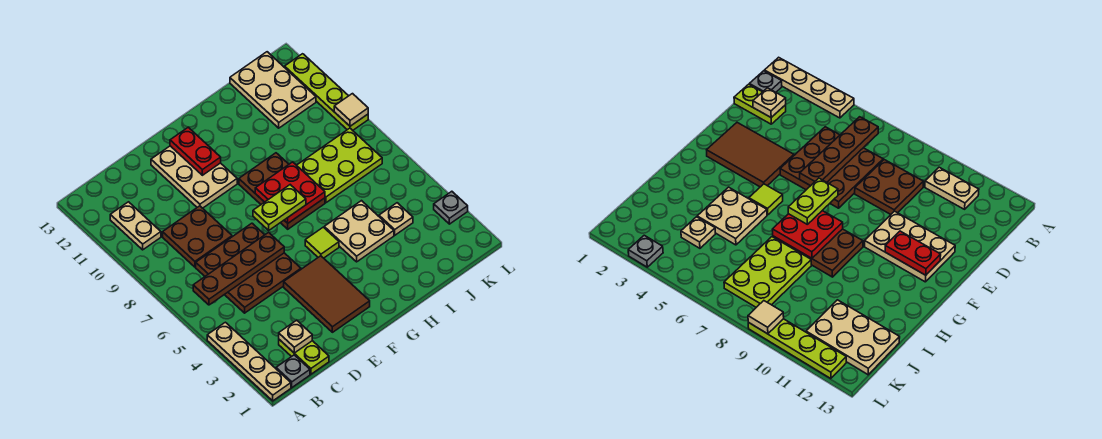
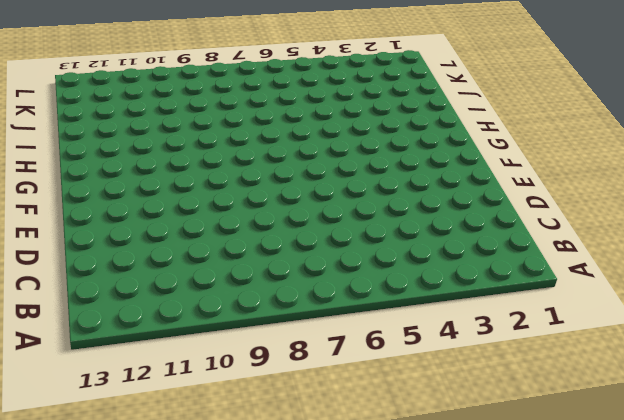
none -> tan 1x4 plate [207,322,291,401]
none -> grey 1x1 plate [276,355,310,388]
none -> tan 1x2 plate [110,202,161,250]

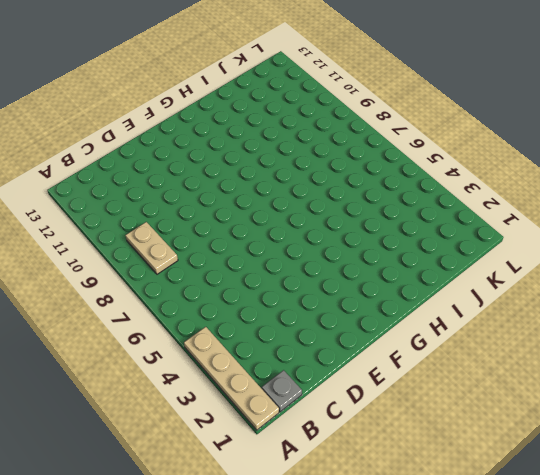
tan 1x2 plate [126,222,178,274] -> tan 1x2 plate moved to [110,202,161,250]
none -> lime 1x2 plate [279,340,329,374]
none -> brown 3x3 plate [196,223,301,313]
none -> brown 2x2 plate [163,206,232,267]

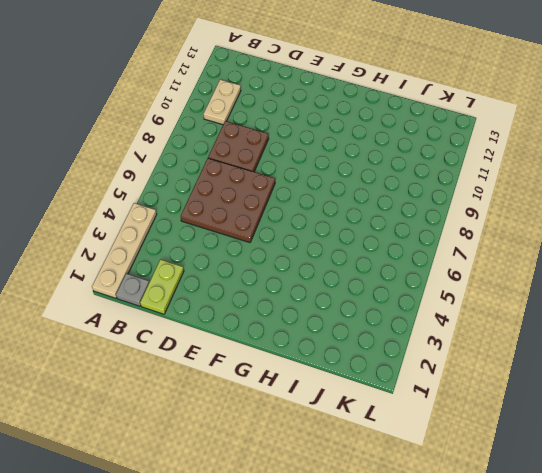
none -> brown 2x3 tile [284,256,370,332]
none -> tan 2x3 plate [151,146,237,208]
none -> lime 1x1 tile [305,227,339,258]

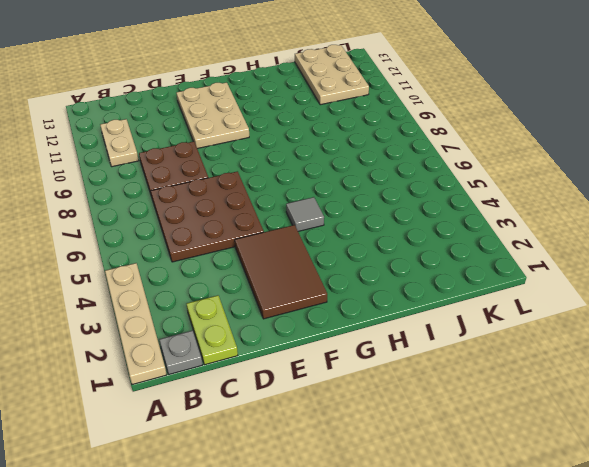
grey 1x1 tile [286,197,324,231] -> lime 1x1 tile [305,227,339,258]
none -> brown 2x3 plate [239,153,325,229]
none -> tan 2x2 plate [324,201,394,262]
none -> lime 2x3 plate [297,128,382,203]

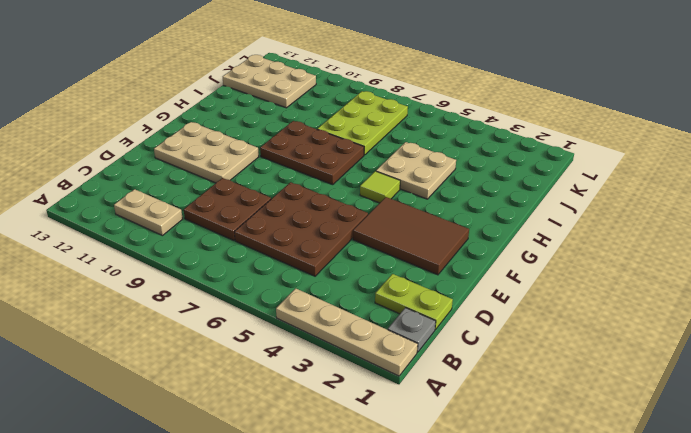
none -> tan 1x1 plate [379,203,413,235]
none -> grey 1x1 plate [434,191,468,224]
none -> lime 1x4 plate [285,54,368,130]

